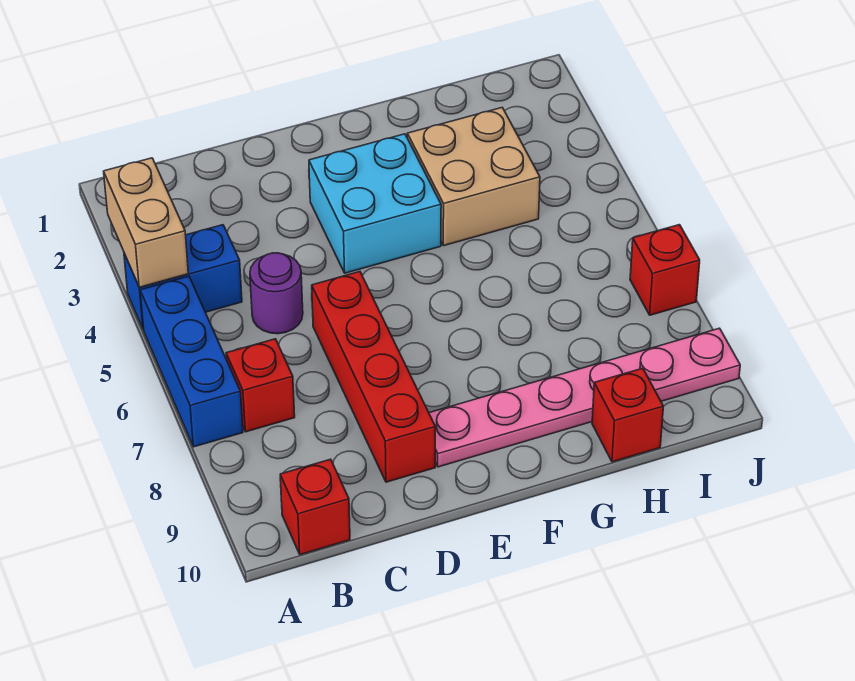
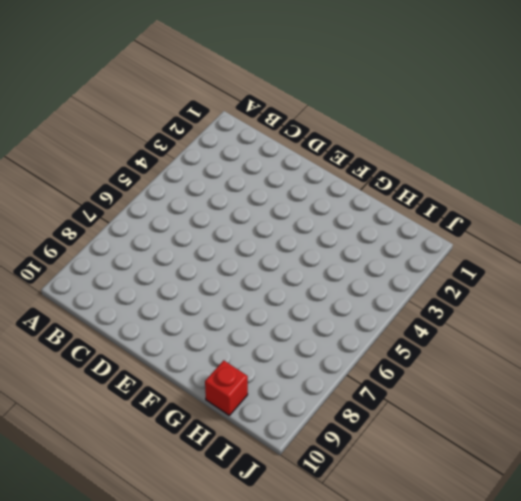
none -> blue 1x2 brick [124,225,242,330]
none -> blue 1x3 brick [140,276,243,447]
none -> red 1x1 brick [226,339,295,432]

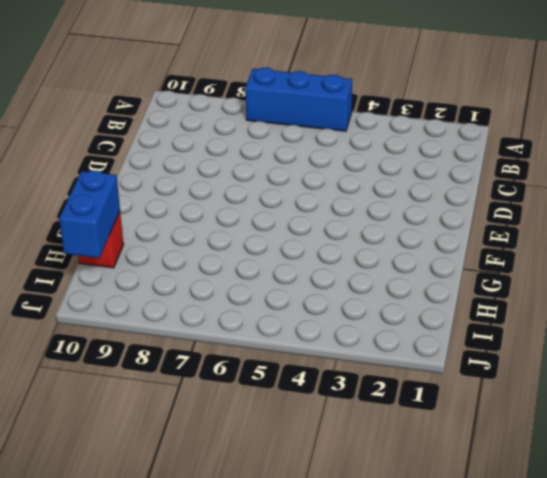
blue 1x2 brick [59,171,120,258] -> blue 1x2 brick moved to [124,225,242,330]
none -> red 1x1 brick [226,339,295,432]
none -> red 1x1 brick [280,459,350,555]
none -> purple 1x1 round brick [250,253,303,334]

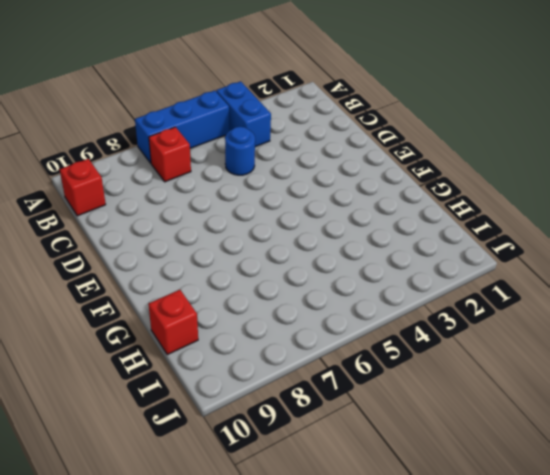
blue 1x1 round brick [225,127,255,175] -> purple 1x1 round brick [250,253,303,334]
none -> red 1x4 brick [312,272,435,482]
none -> cyan 2x2 brick [309,134,441,273]
none -> pink 1x6 plate [429,328,740,467]

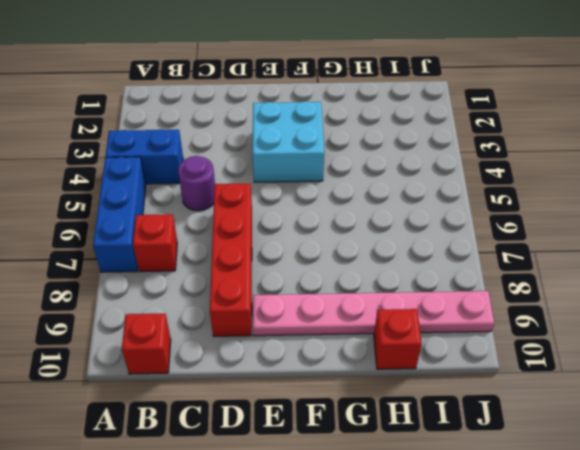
none -> tan 2x2 brick [407,108,540,246]
none -> red 1x1 brick [630,225,700,315]
none -> tan 1x2 brick [104,158,188,287]

